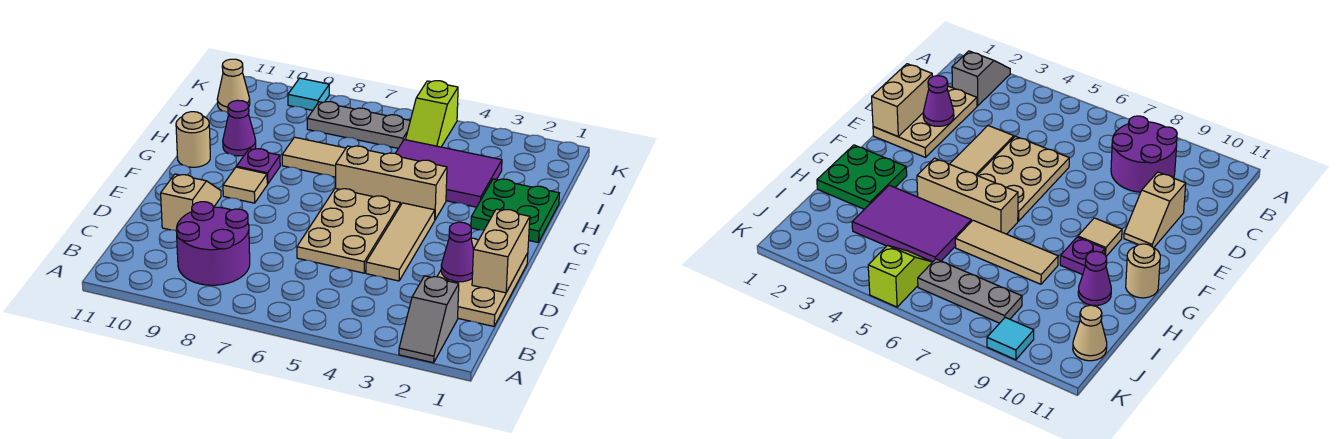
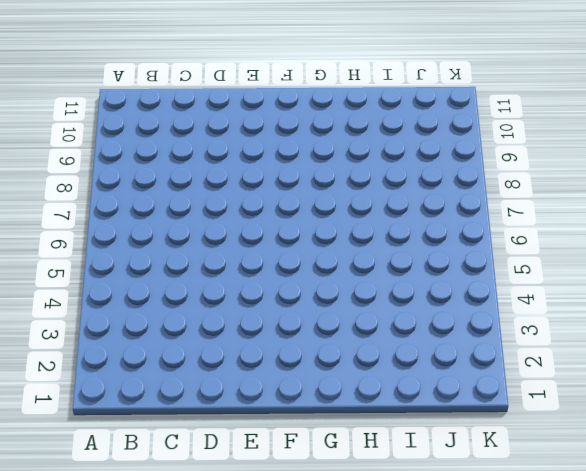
none -> grey 1x2 slope [399,276,459,363]
none -> purple 2x2 round brick [176,202,250,285]
none -> tan 2x3 plate [437,238,528,326]

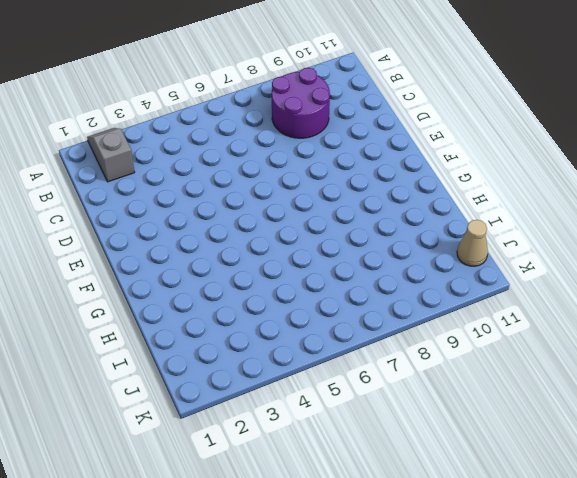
none -> tan 2x3 plate [437,238,528,326]
none -> tan 1x3 tile [366,203,435,281]
none -> tan 2x3 plate [297,188,401,273]

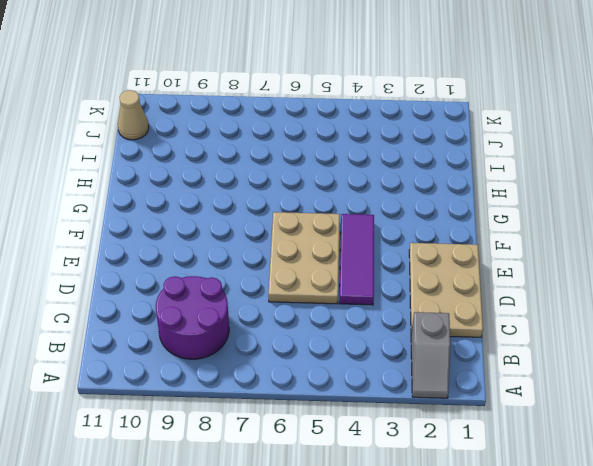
purple 1x3 tile [339,214,374,305] -> tan 1x3 tile [366,203,435,281]
none -> tan 1x2 slope [161,174,221,231]
none -> tan 1x1 tile [223,167,267,203]
none -> green 2x2 plate [471,179,559,242]

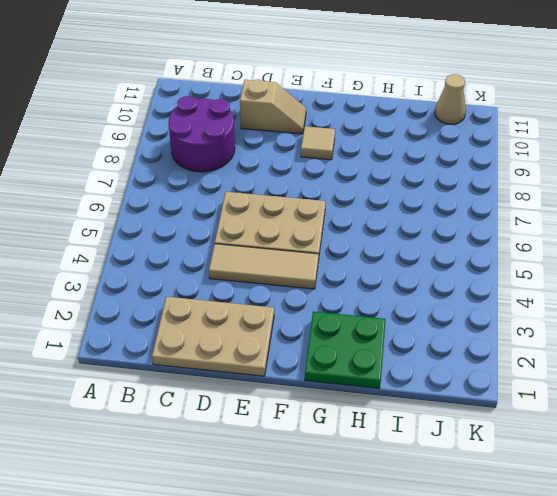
none -> grey 1x2 slope [399,276,459,363]
none -> tan 1x3 brick [336,146,447,220]
none -> purple 1x1 plate [237,149,280,184]

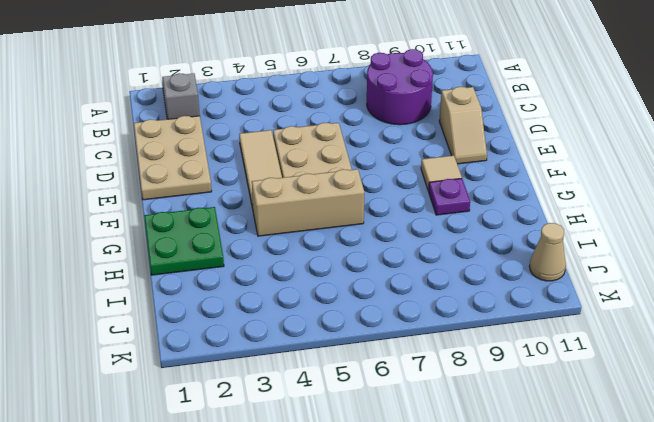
none -> tan 1x1 round brick [176,112,210,167]
none -> purple 2x3 tile [395,140,502,207]
none -> tan 1x3 tile [282,137,346,177]

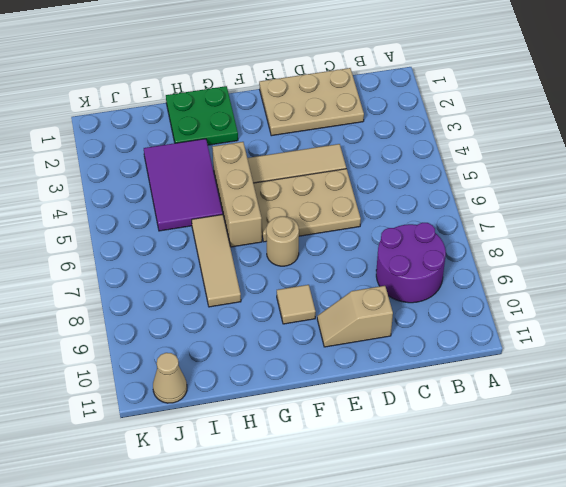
tan 1x1 round brick [266,216,299,266] -> tan 1x1 round brick moved to [176,112,210,167]
none -> grey 1x2 slope [399,276,459,363]
none -> purple 1x1 plate [237,149,280,184]
none -> purple 1x1 cone [223,100,256,156]

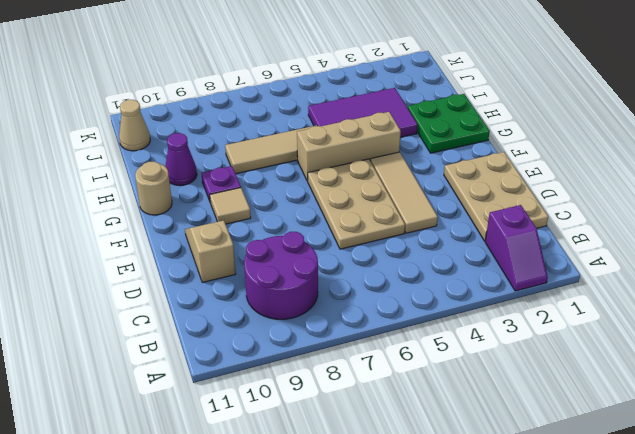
purple 1x2 slope [485,205,548,291] -> grey 1x2 slope [399,276,459,363]
none -> lime 1x2 slope [406,81,458,147]
none -> grey 1x3 plate [307,102,410,148]
none -> cyan 1x1 tile [288,78,329,110]

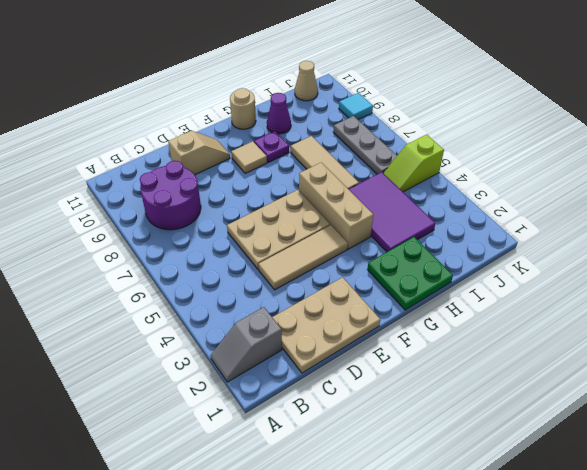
none -> tan 1x2 brick [472,209,530,293]
none -> purple 1x1 cone [441,222,473,282]

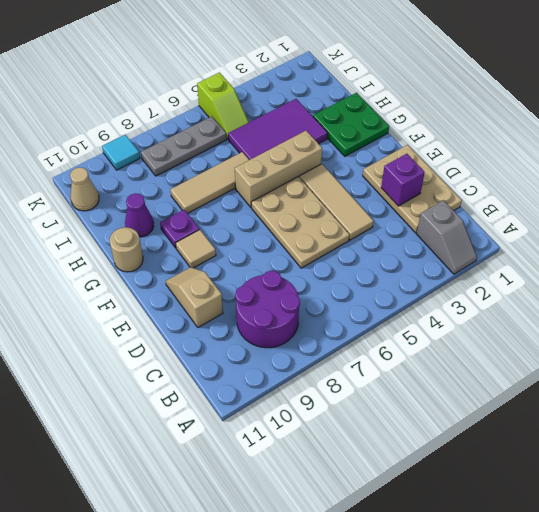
purple 1x1 brick [381,154,425,206] -> purple 1x1 cone [441,222,473,282]
none -> tan 1x2 brick [472,209,530,293]

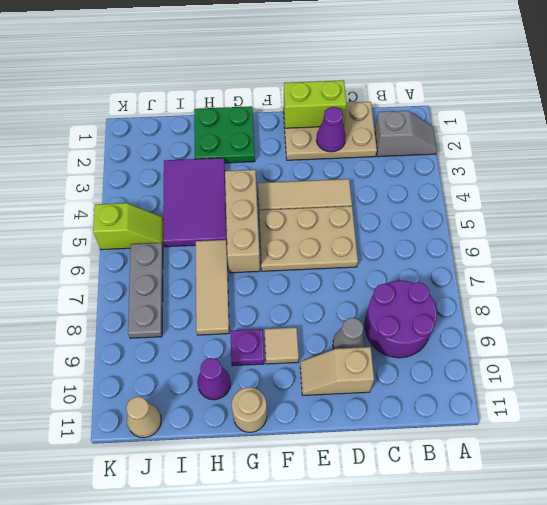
lime 1x2 brick [284,80,347,128] -> tan 1x2 brick [472,209,530,293]
grey 1x1 cone [333,318,365,349] -> none
none -> cyan 1x1 tile [288,78,329,110]

